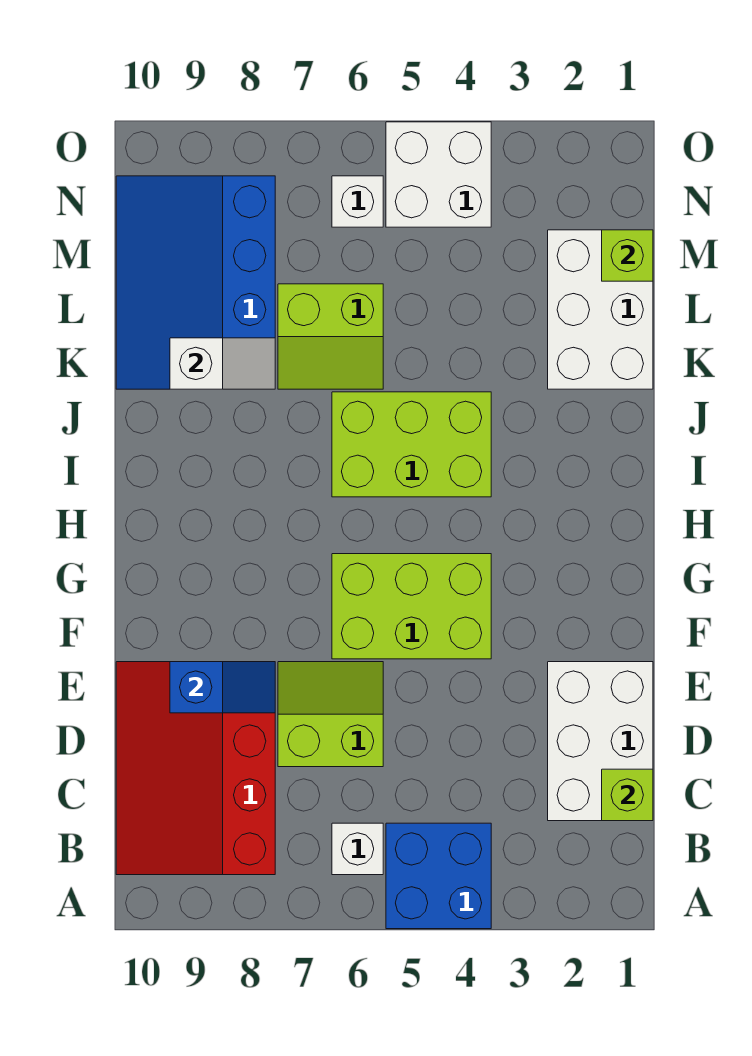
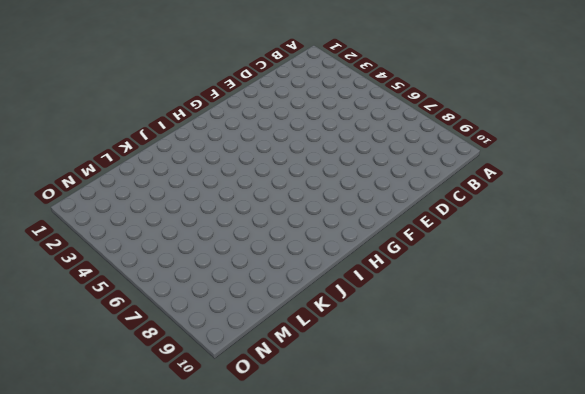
none -> blue 2x2 brick [386,823,491,929]
none -> white 1x1 brick [332,823,383,875]
none -> red 3x4 slope [116,662,275,875]

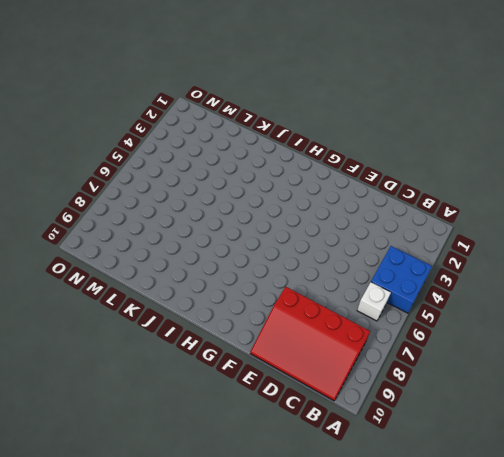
none -> white 2x3 brick [548,662,653,821]
none -> lime 2x2 slope [278,662,383,767]
none -> lime 2x3 brick [332,554,491,659]

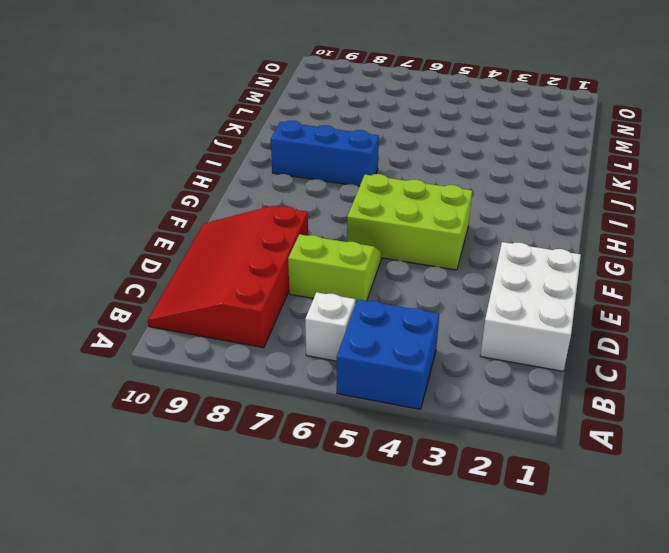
blue 1x3 brick [271,121,379,186] -> none
none -> lime 2x3 brick [332,392,491,497]
none -> white 2x3 brick [548,230,653,389]
none -> lime 2x2 slope [278,284,383,389]

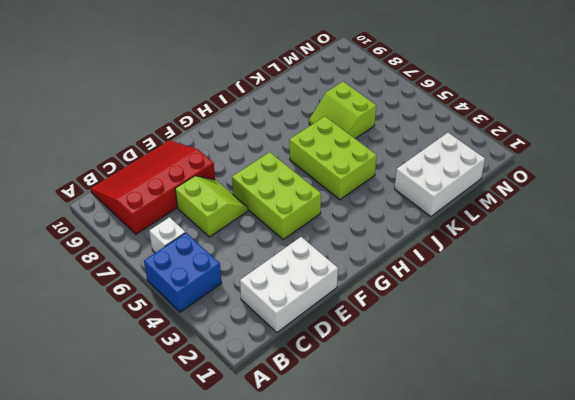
none -> blue 3x4 slope [116,176,275,389]
none -> white 2x2 brick [386,122,491,227]
none -> white 1x1 brick [332,176,383,227]

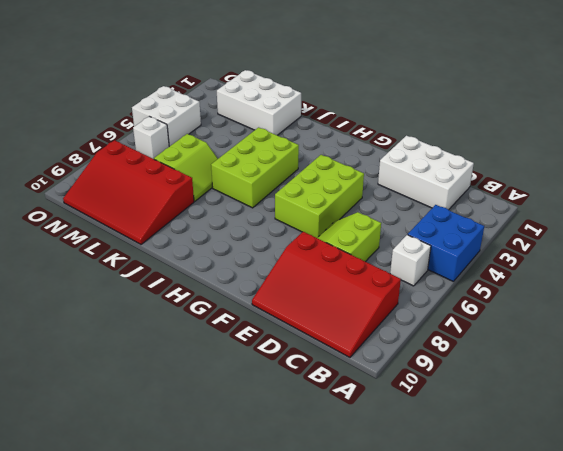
red 3x4 slope [63,140,194,244] -> blue 3x4 slope [116,176,275,389]
none -> lime 1x1 brick [602,769,653,821]
none -> blue 1x2 slope [170,662,275,713]
none -> white 1x2 slope [170,338,275,389]

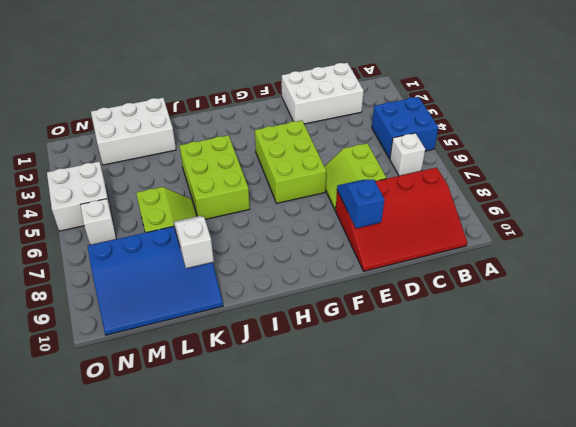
none -> lime 1x1 brick [602,769,653,821]
none -> lime 1x1 brick [602,230,653,281]

